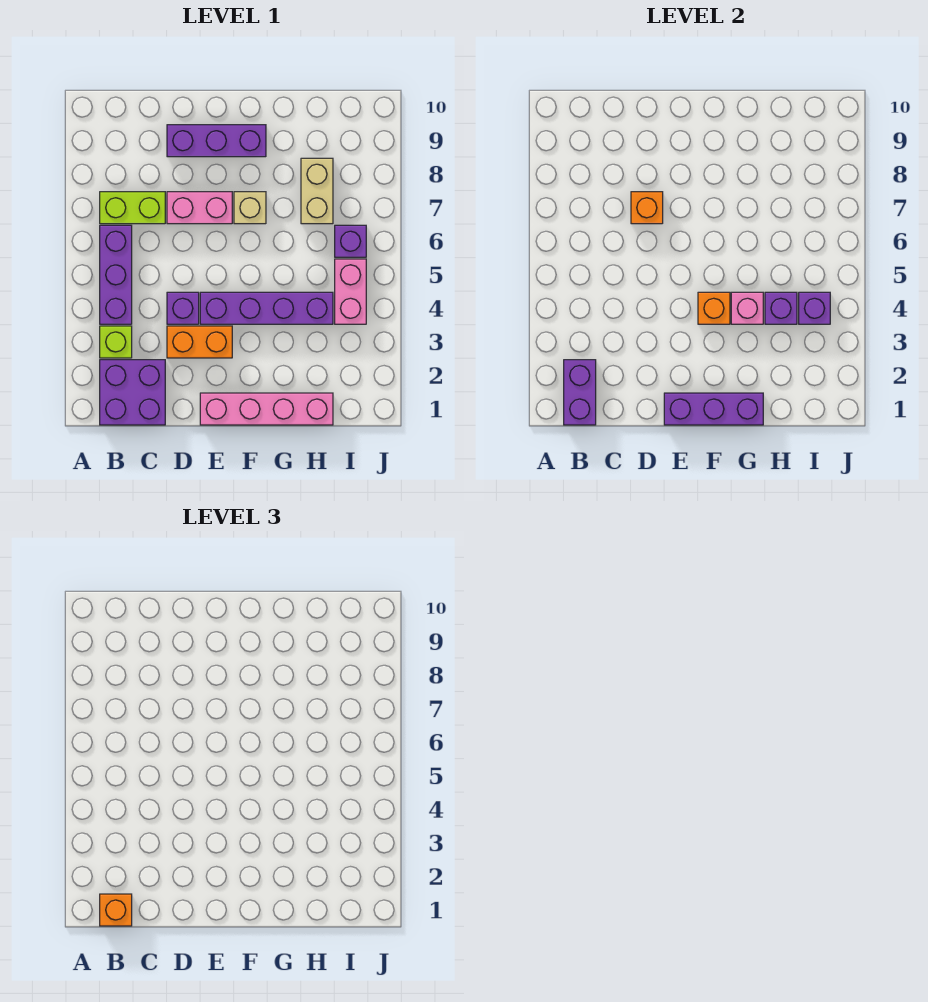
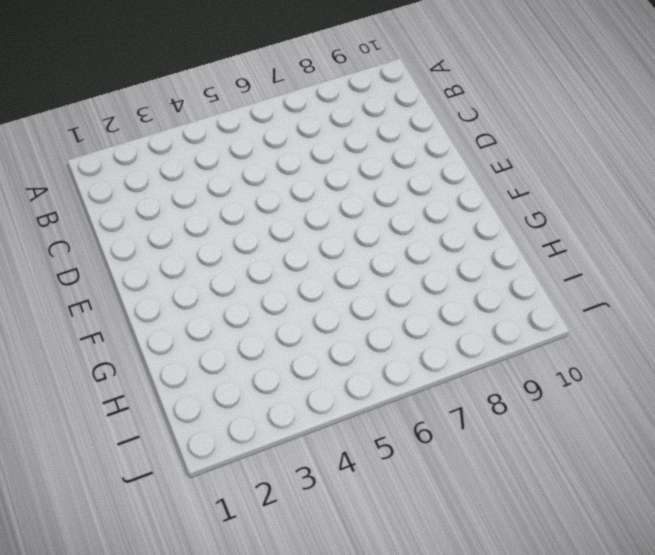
none -> purple 2x2 brick [100,360,165,425]
none -> lime 1x1 brick [100,326,132,358]
none -> purple 1x3 brick [100,225,132,324]

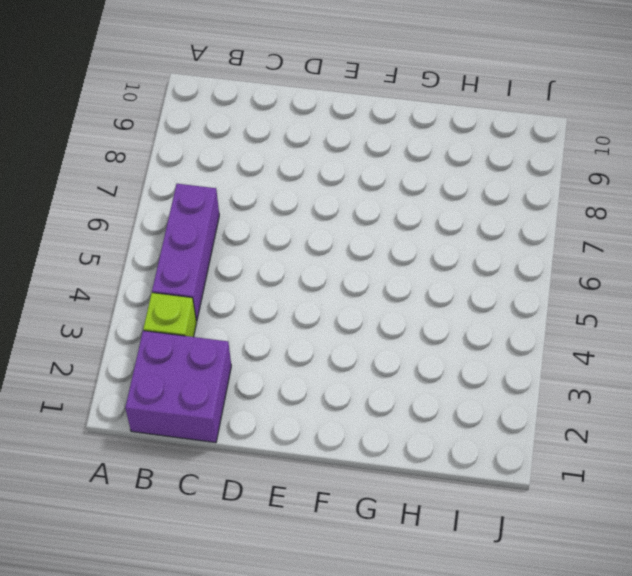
none -> lime 1x2 brick [100,192,165,224]
none -> orange 1x2 brick [167,326,232,358]
none -> purple 1x1 brick [167,292,199,324]

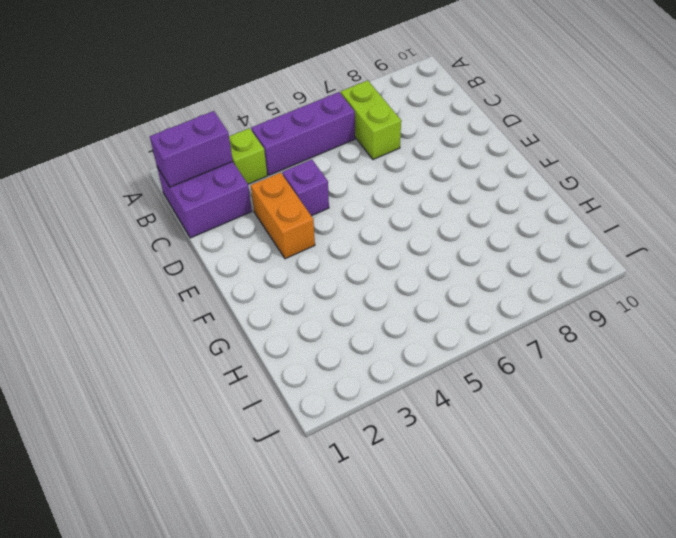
none -> pink 1x2 brick [167,192,232,224]
none -> purple 1x3 brick [167,125,266,157]
none -> pink 1x4 brick [200,393,333,425]

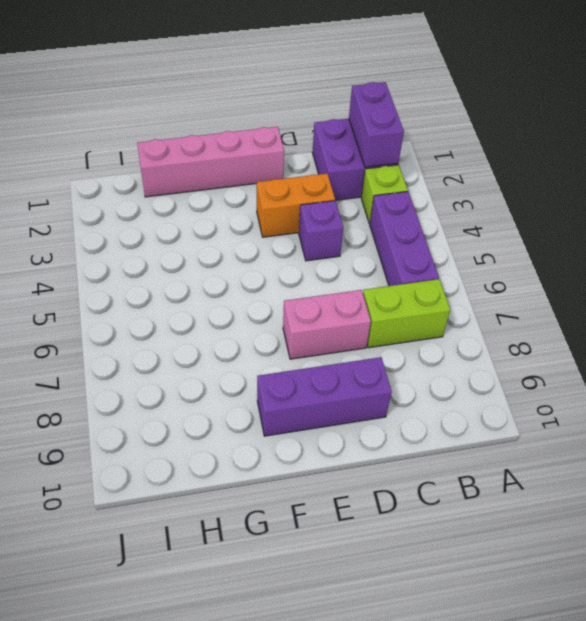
none -> purple 1x4 brick [200,292,333,324]
none -> tan 1x1 brick [234,192,266,224]
none -> tan 1x2 brick [301,158,333,224]

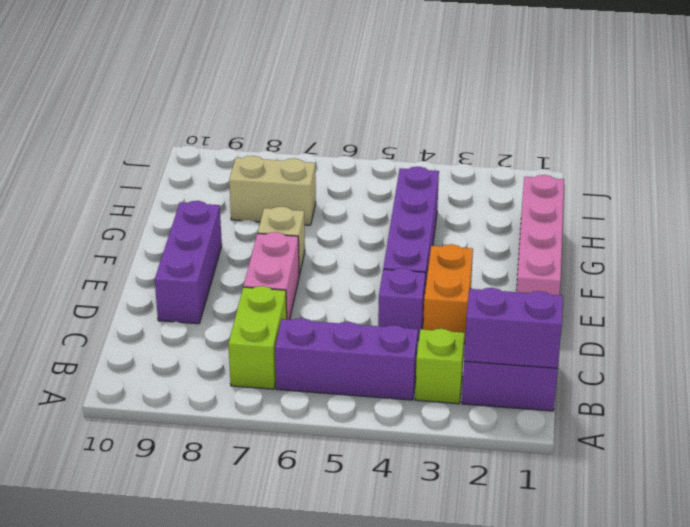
none -> pink 1x2 brick [335,259,366,324]
none -> purple 1x1 brick [335,225,366,257]
none -> orange 1x1 brick [631,192,663,224]

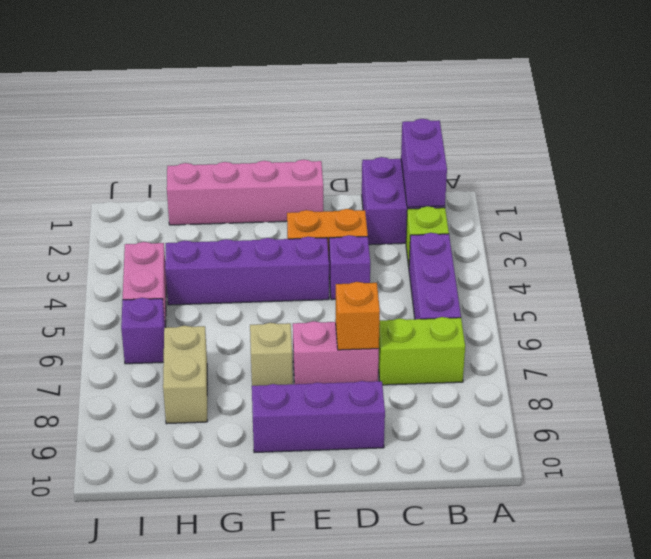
none -> purple 1x3 brick [664,393,763,425]
none -> orange 1x1 brick [698,292,730,324]
none -> pink 1x1 brick [731,292,763,324]

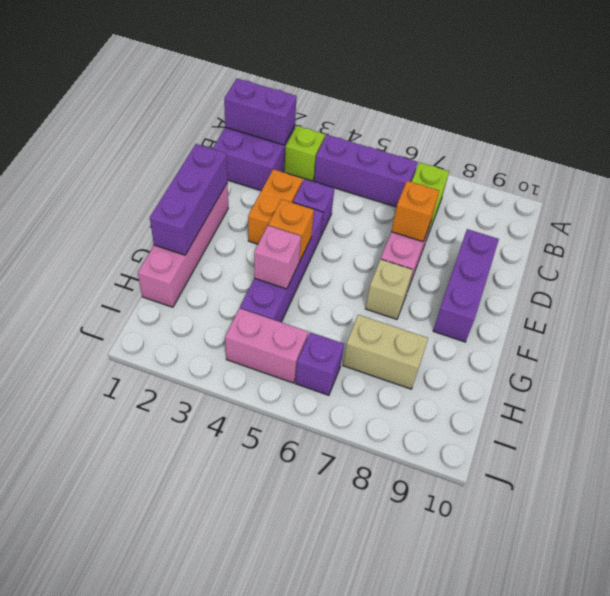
none -> purple 1x1 brick [765,292,797,324]
none -> purple 1x1 brick [799,292,830,324]
none -> orange 1x1 brick [100,894,132,926]

